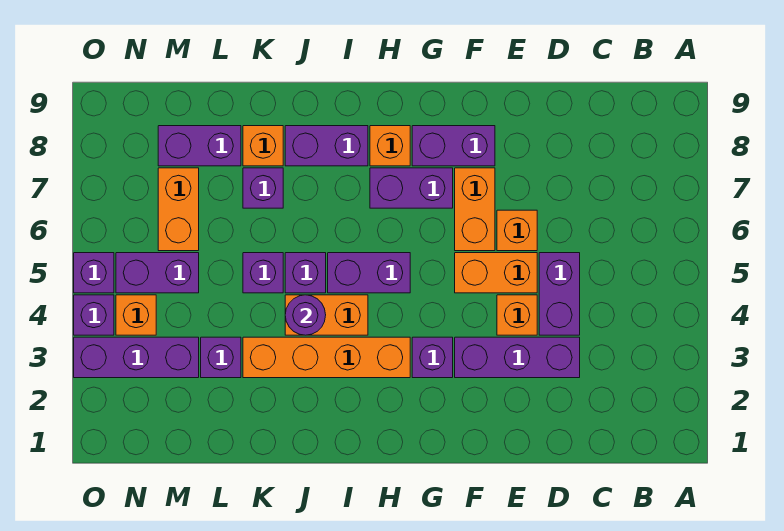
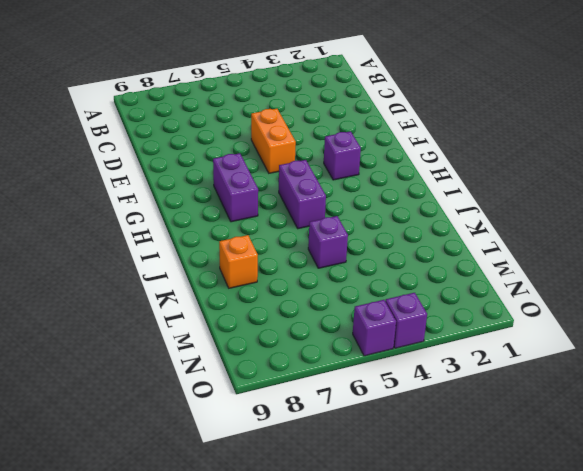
none -> purple 1x3 brick [455,337,580,378]
none -> purple 1x2 brick [539,253,580,335]
none -> orange 1x1 brick [497,295,537,335]

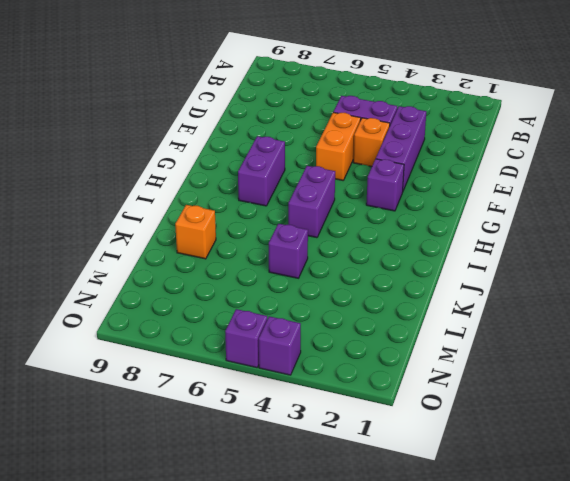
none -> orange 1x1 brick [497,210,537,251]
none -> orange 1x2 brick [455,168,495,251]
none -> purple 1x2 brick [412,126,495,166]

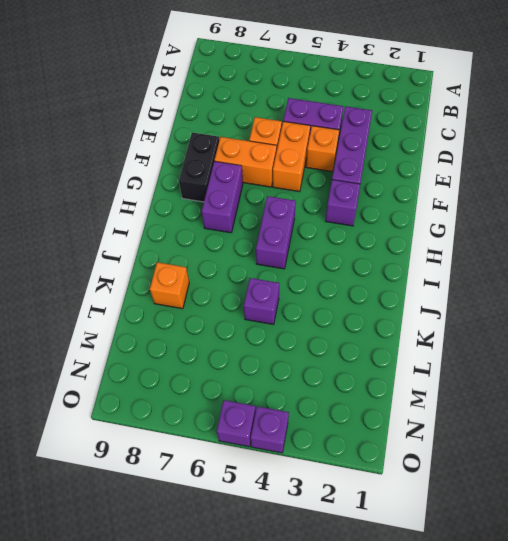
black 1x2 brick [179,133,219,202] -> purple 1x2 brick [412,126,495,166]
none -> orange 1x4 brick [243,337,410,378]
none -> orange 1x1 brick [370,126,410,166]
none -> orange 1x2 brick [285,295,368,335]

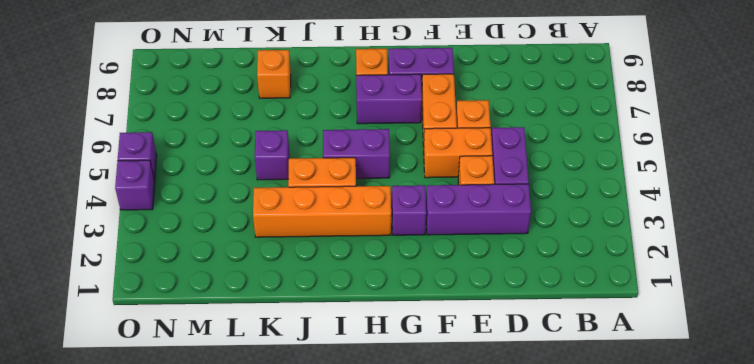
none -> purple 1x2 brick [285,126,368,166]
none -> purple 1x1 brick [285,253,326,293]
none -> purple 1x1 brick [243,168,283,208]

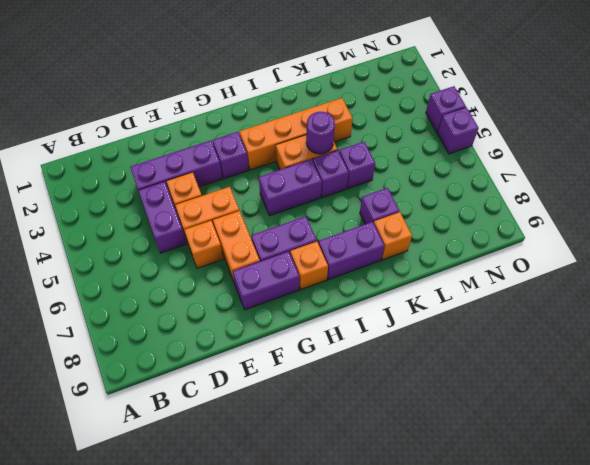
none -> purple 1x1 brick [201,337,241,378]
none -> purple 1x2 brick [158,126,241,166]
none -> purple 1x3 brick [74,337,199,378]

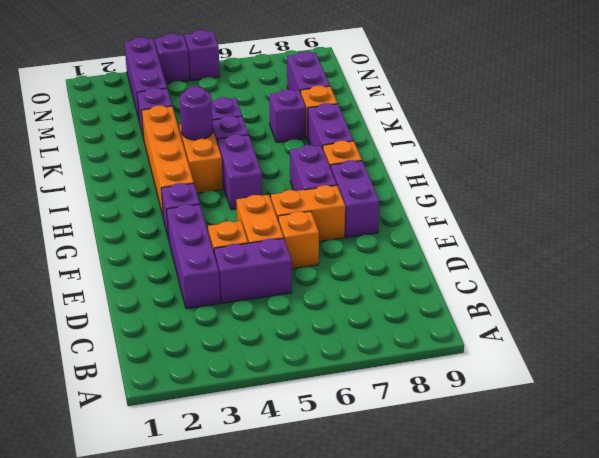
none -> purple 1x2 brick [116,253,199,293]
none -> orange 1x2 brick [158,168,199,251]
none -> orange 1x1 brick [116,295,156,335]

